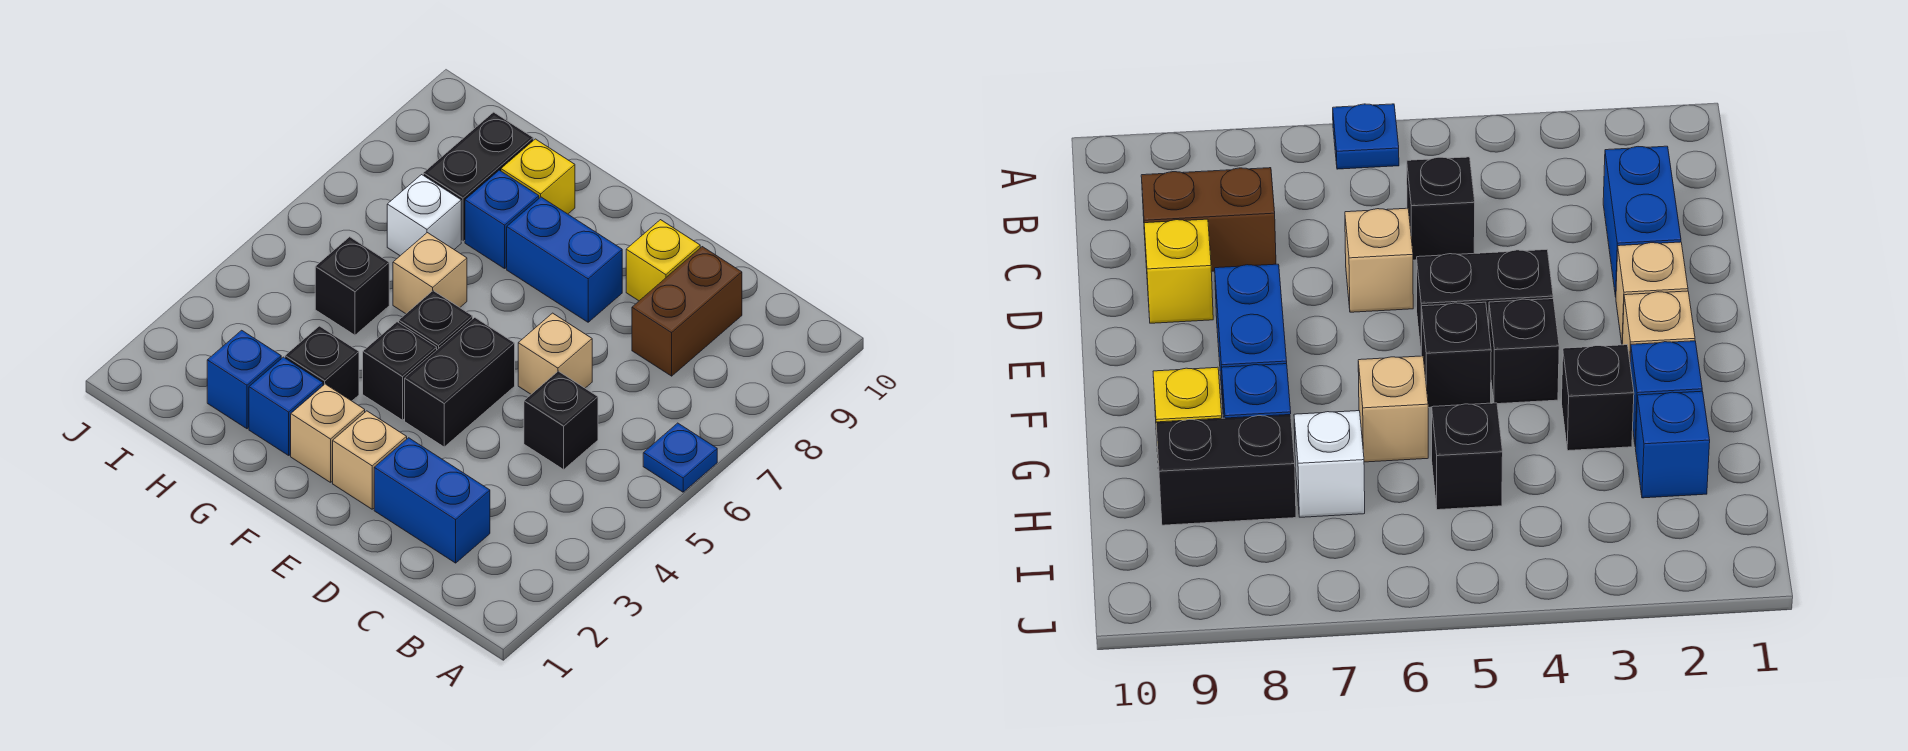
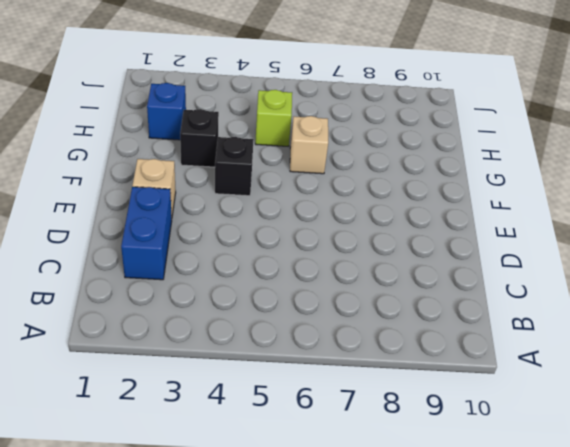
lime 1x1 brick [255,90,292,146] -> black 1x1 brick [315,237,389,335]
none -> blue 1x1 plate [643,423,717,492]
none -> black 1x1 brick [524,371,598,469]
none -> brown 1x2 brick [632,247,742,376]

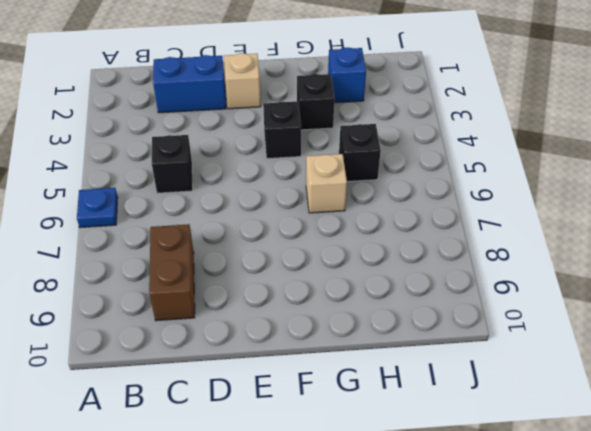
none -> tan 1x1 brick [518,313,592,394]
none -> yellow 1x1 brick [626,220,700,301]
none -> black 1x2 brick [405,318,515,447]

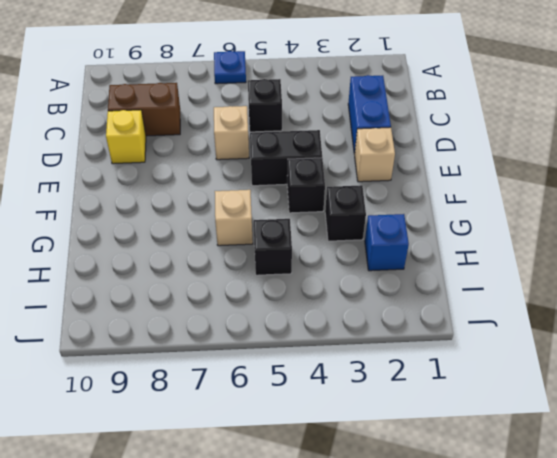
none -> blue 1x2 brick [507,197,622,322]
none -> tan 1x1 brick [291,384,365,482]
none -> black 1x1 brick [399,291,473,350]

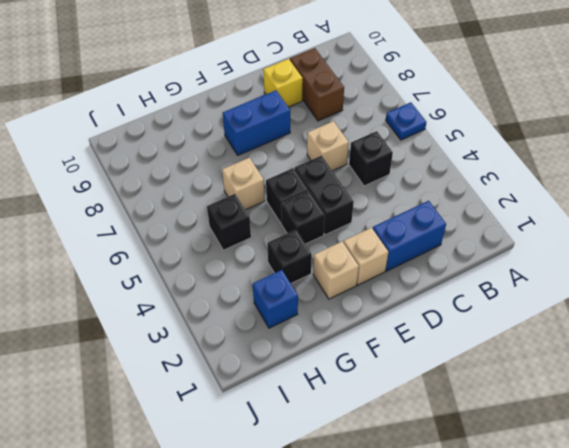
none -> blue 1x1 brick [249,357,323,455]
none -> blue 1x1 brick [465,170,539,268]
none -> yellow 1x1 brick [501,139,575,214]

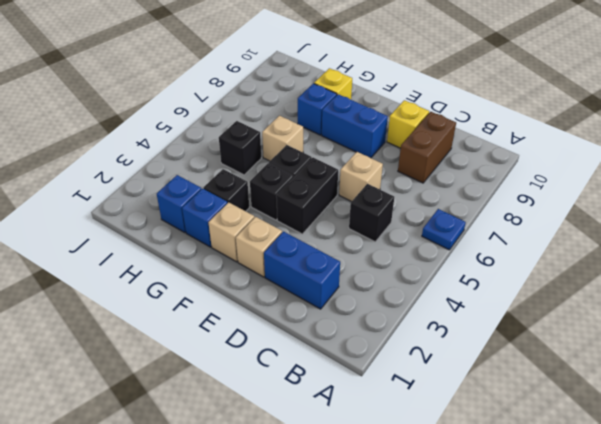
none -> white 1x1 brick [387,175,461,256]
none -> black 1x2 brick [423,112,533,242]

